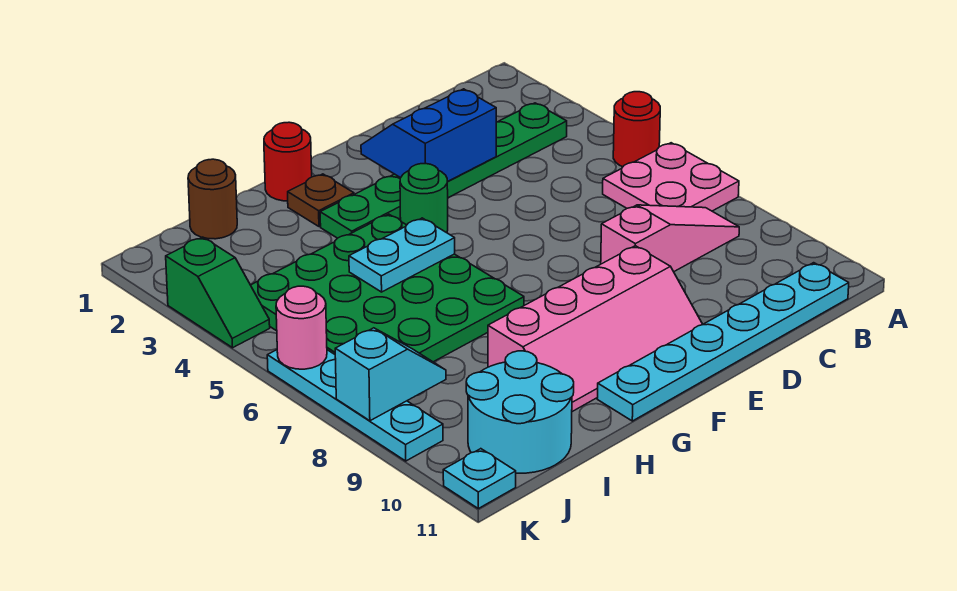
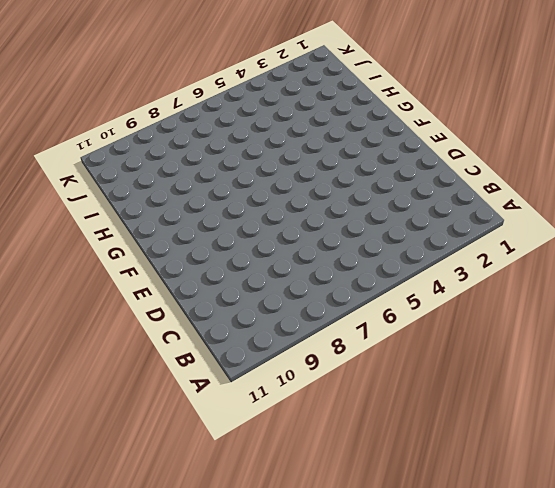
none -> red 1x1 round brick [613,92,660,167]
none -> pink 2x2 plate [603,143,739,211]
none -> green 1x6 plate [320,103,567,238]

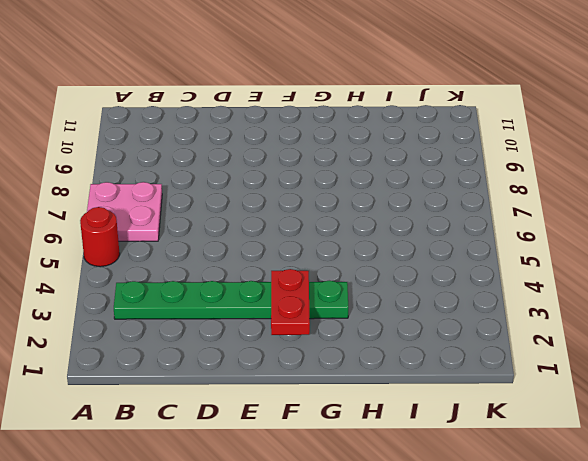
red 1x2 plate [271,269,310,335] -> none
none -> pink 1x3 slope [601,205,739,272]
none -> cyan 1x6 plate [597,263,849,421]
none -> pink 2x4 slope [488,246,703,412]

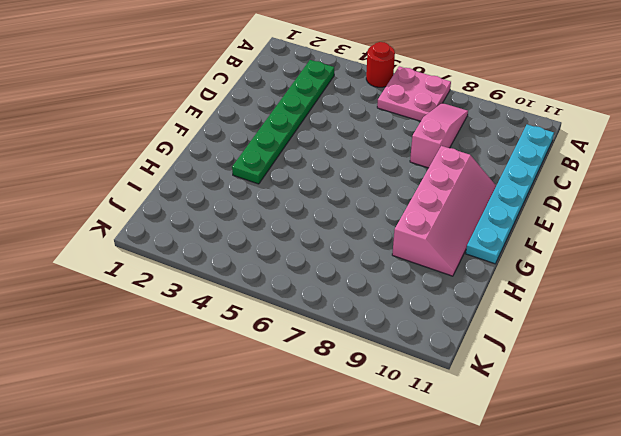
none -> green 1x1 round brick [400,164,448,233]
none -> red 1x1 round brick [264,122,312,201]
none -> brown 1x1 plate [288,174,354,227]

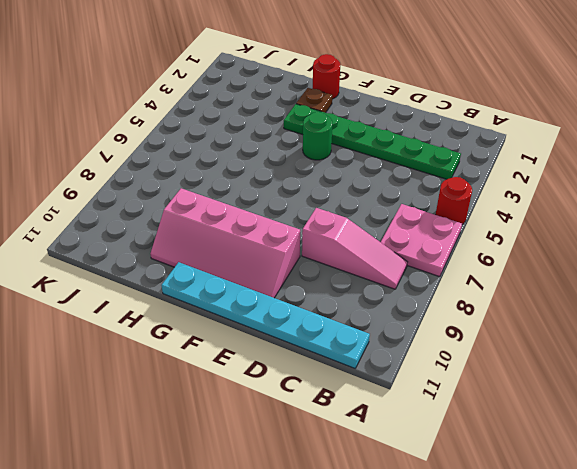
none -> green 4x4 plate [251,214,524,362]
none -> brown 1x1 round brick [188,159,237,239]
none -> cyan 2x2 round brick [466,351,574,473]

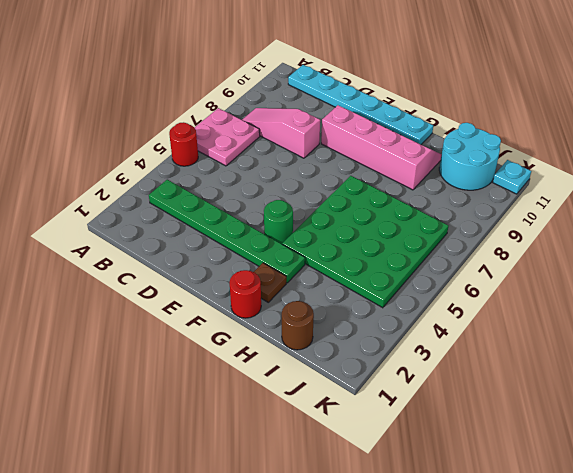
none -> green 1x2 slope [166,237,270,348]
none -> cyan 1x4 plate [267,350,443,461]
none -> blue 2x2 slope [361,89,496,182]

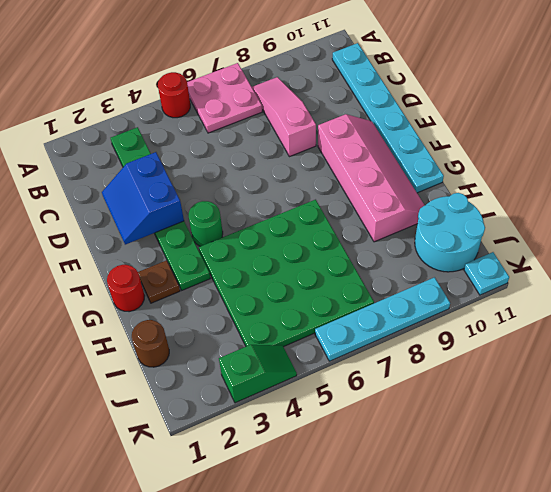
none -> cyan 1x2 plate [349,218,455,292]
none -> cyan 1x2 slope [335,328,446,421]
none -> pink 1x1 round brick [276,286,327,369]

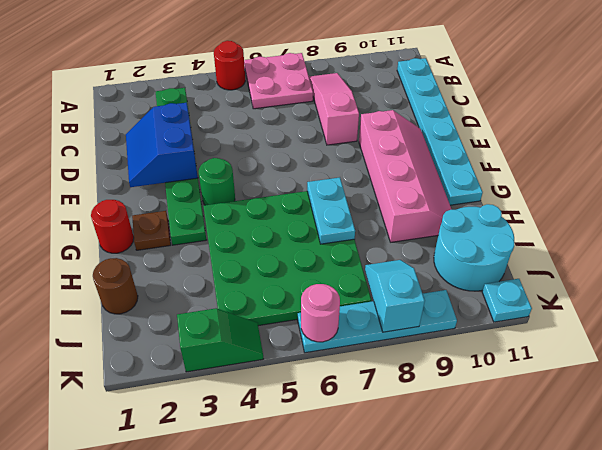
cyan 1x2 plate [307,177,355,244] -> cyan 1x2 plate moved to [349,218,455,292]

